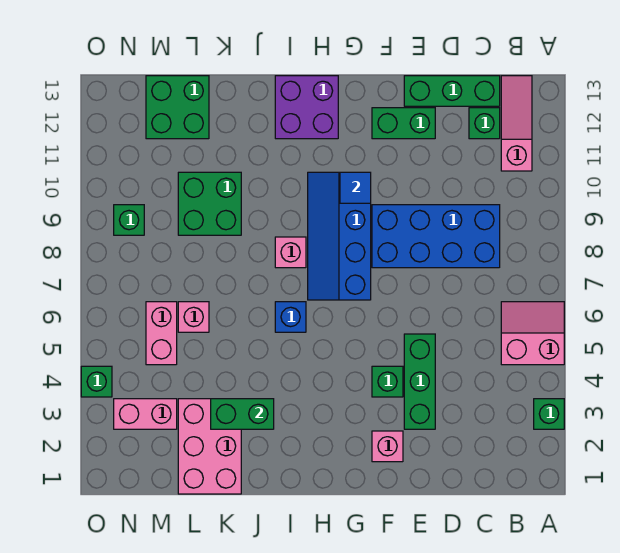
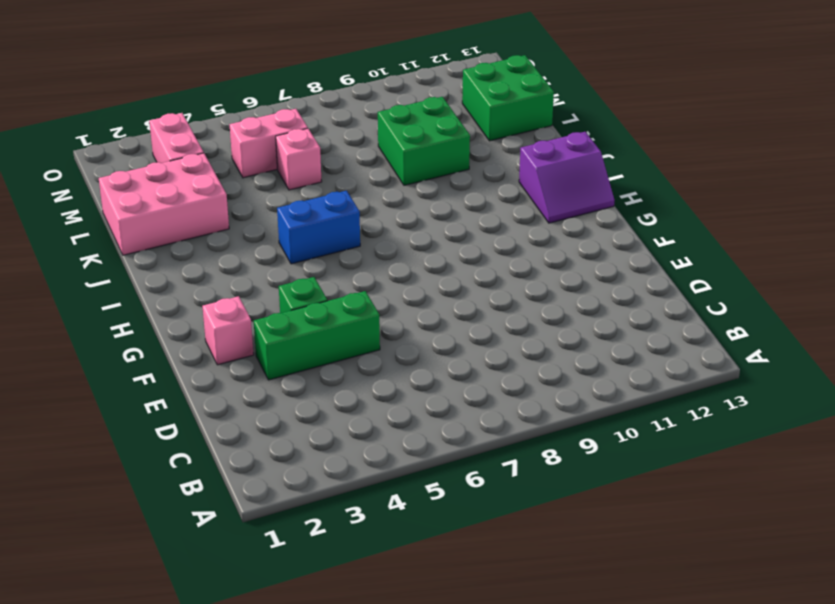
purple 2x2 slope [519,132,615,223] -> purple 2x2 brick [275,76,338,139]
blue 1x2 brick [277,191,360,264] -> blue 1x1 brick [275,302,306,332]
none -> green 1x1 brick [534,399,564,429]
none -> pink 2x2 slope [501,302,564,365]
none -> pink 1x3 slope [501,76,532,171]

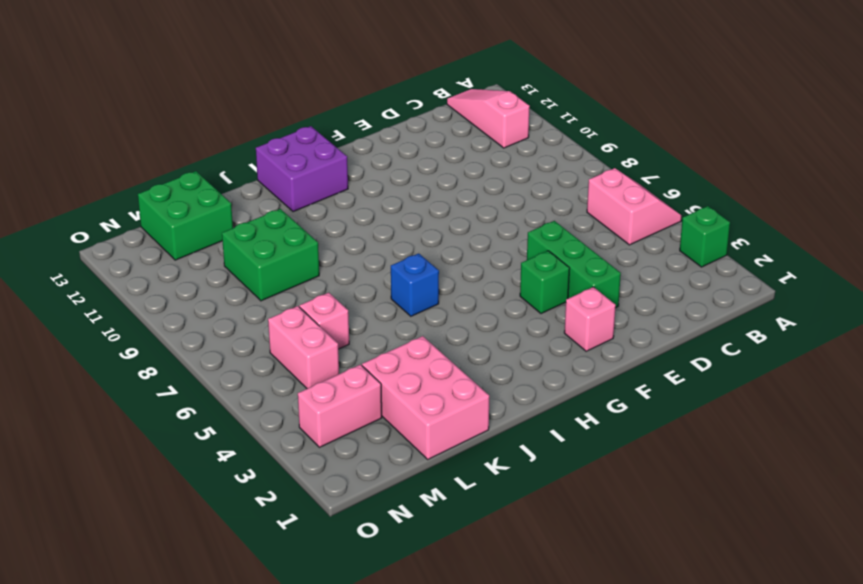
pink 2x2 slope [587,168,682,245] -> pink 2x2 slope turned to [501,302,564,365]
none -> blue 2x4 brick [372,205,500,268]
none -> green 1x1 brick [469,108,500,139]
none -> green 1x3 brick [404,76,500,106]

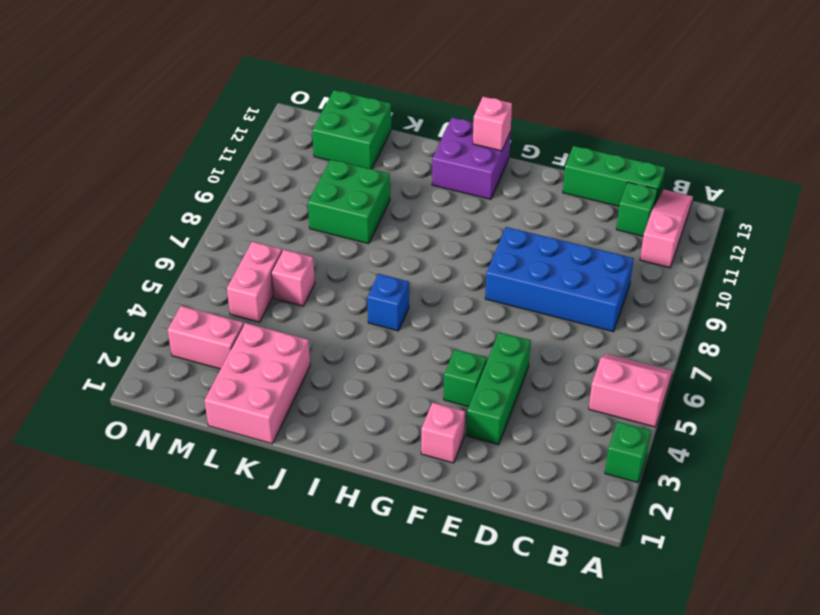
pink 1x1 brick [473,97,512,151] -> pink 1x1 brick moved to [275,237,306,268]
none -> green 1x2 brick [372,108,435,139]
none -> blue 2x4 slope [308,172,371,300]
none -> green 1x1 brick [114,205,144,235]

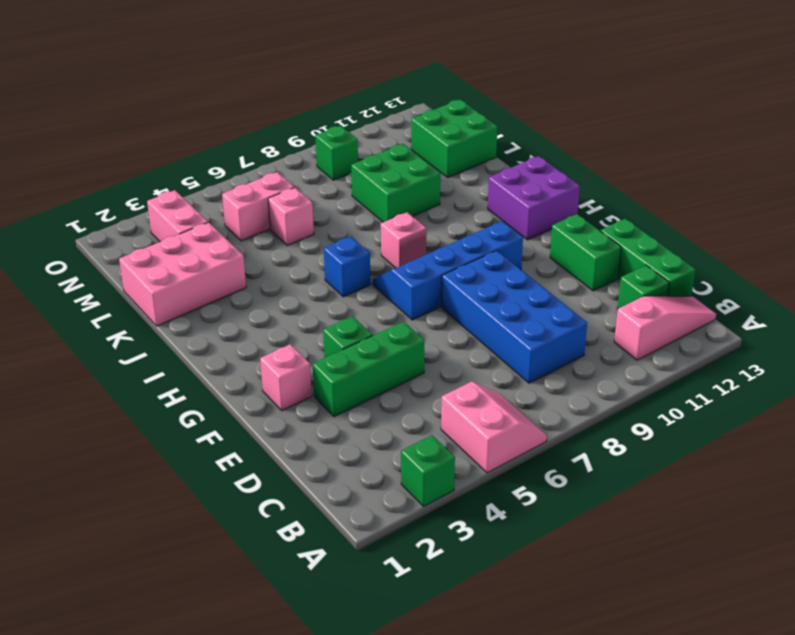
none -> green 1x1 brick [81,366,112,397]
none -> blue 1x1 tile [340,172,371,203]
none -> green 1x2 brick [211,399,274,429]

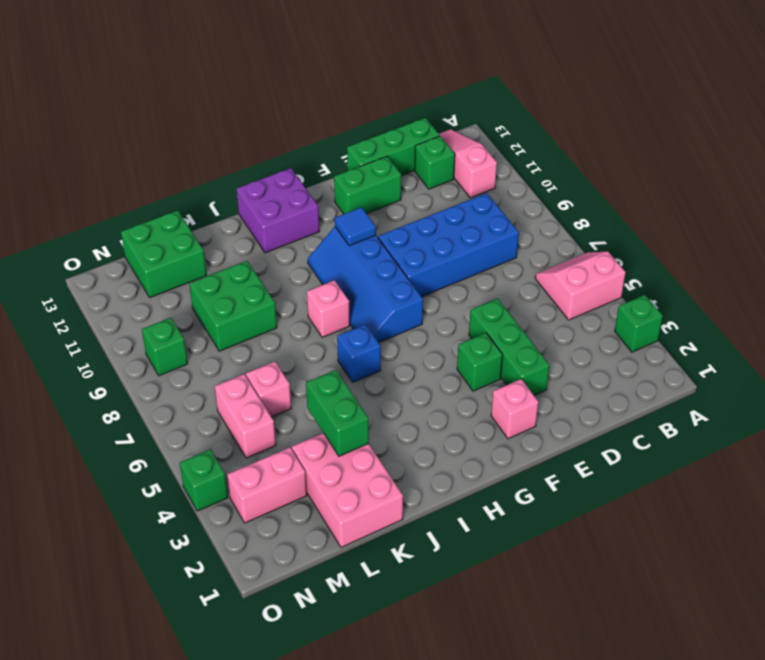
green 1x2 brick [306,370,369,456] -> green 1x2 brick turned to [211,399,274,429]

